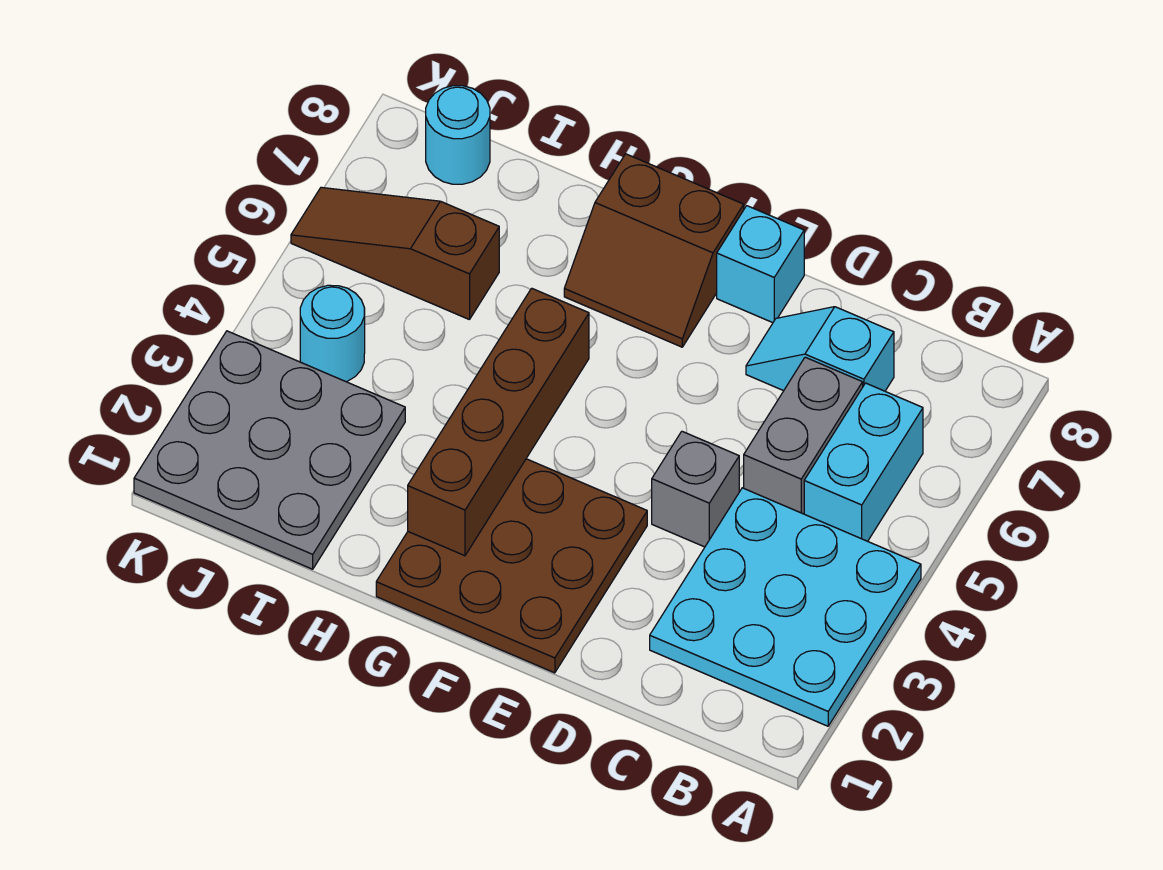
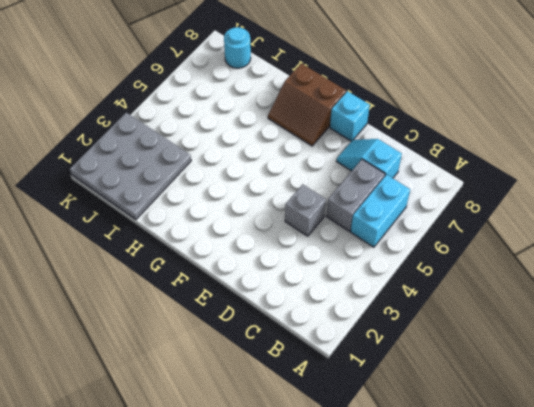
none -> cyan 3x3 plate [650,488,921,726]
none -> brown 3x3 plate [376,459,647,673]
none -> brown 1x3 slope [291,187,499,320]

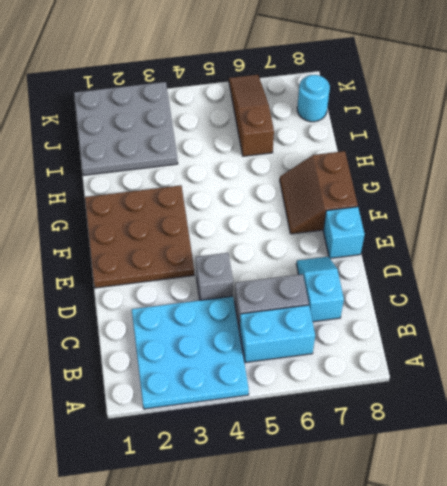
none -> cyan 1x1 round brick [300,285,365,382]
none -> brown 1x4 brick [408,288,589,556]

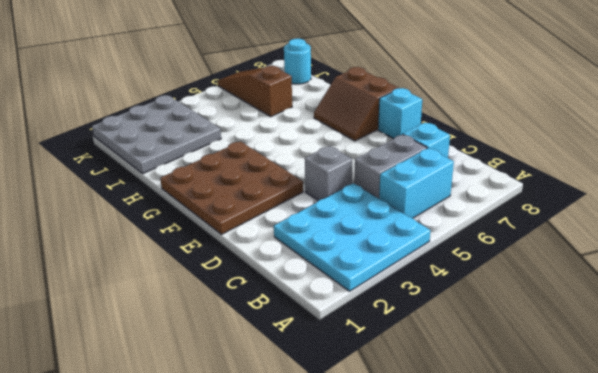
none -> cyan 1x1 round brick [300,285,365,382]
none -> brown 1x4 brick [408,288,589,556]

